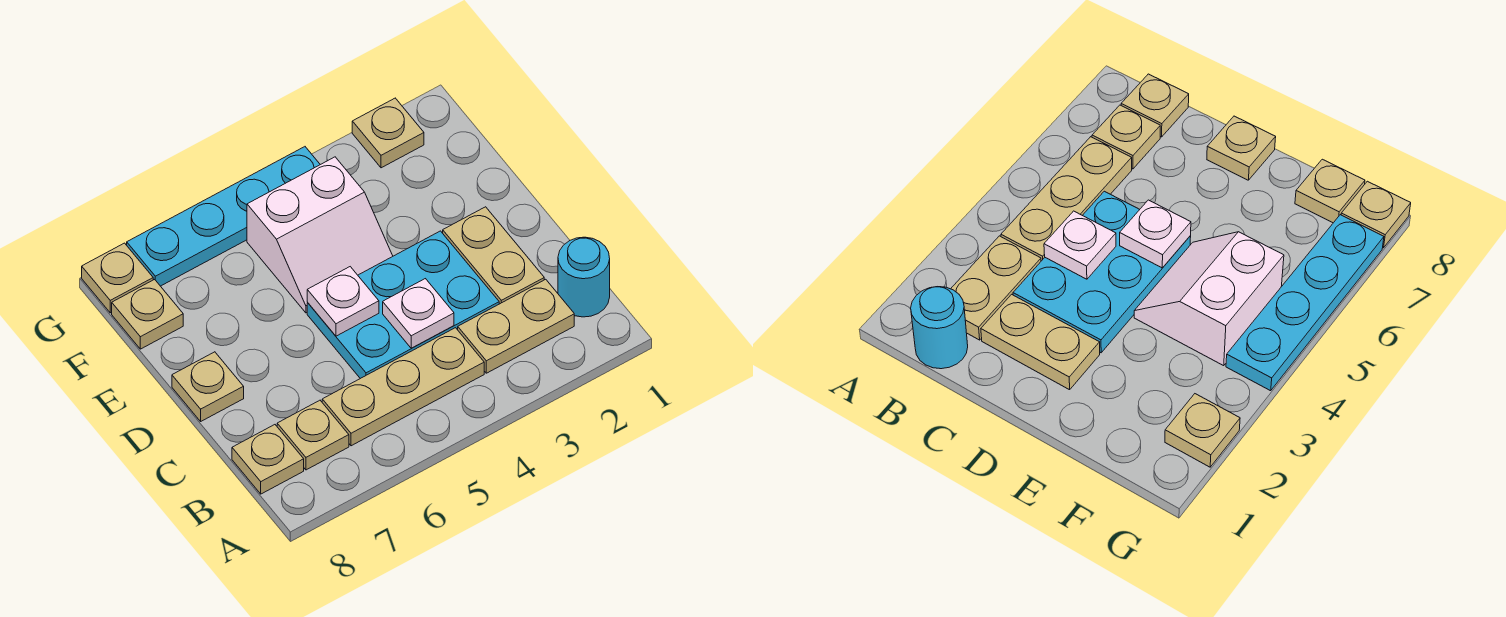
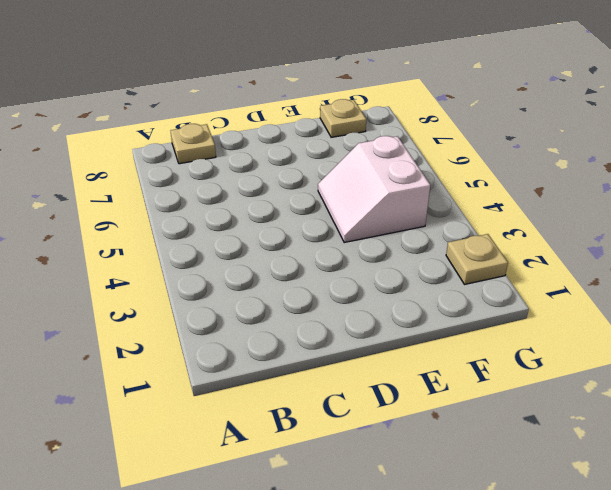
none -> cyan 1x1 round brick [558,237,610,317]
none -> tan 1x2 plate [458,279,574,373]
none -> tan 1x3 plate [322,328,484,446]

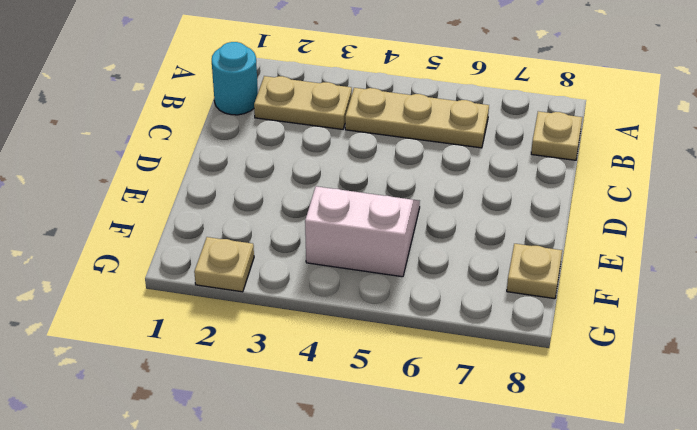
none -> tan 1x1 plate [277,400,349,470]
none -> tan 1x2 plate [443,207,544,304]
none -> cyan 2x3 plate [307,231,499,379]

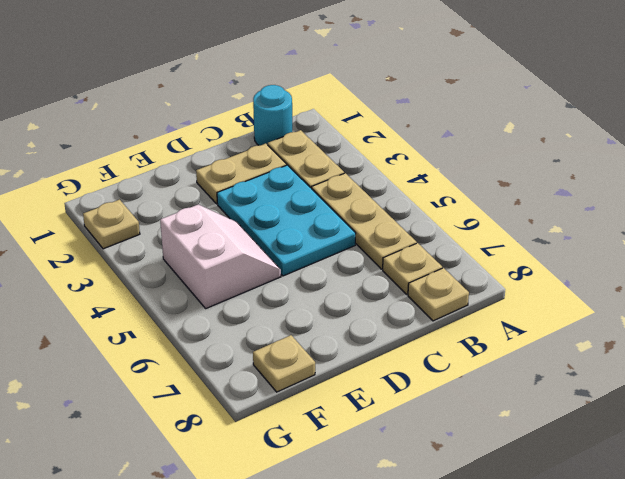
none -> tan 1x1 plate [172,352,244,421]
none -> cyan 1x4 plate [127,147,320,286]
none -> tan 1x1 plate [82,243,153,313]

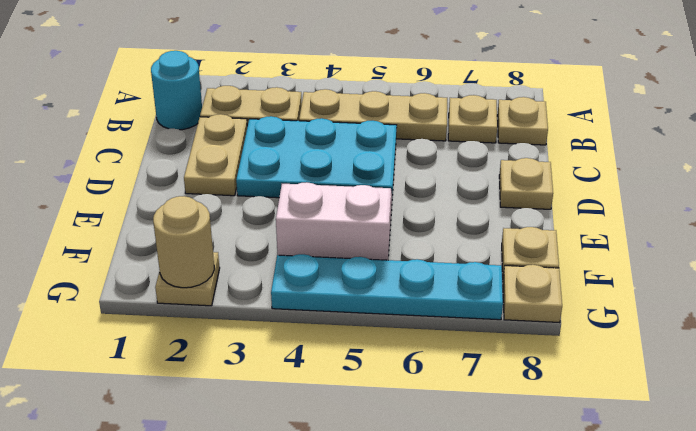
tan 1x1 round brick [153,196,214,288] -> none
none -> white 1x1 plate [383,279,454,348]
none -> white 1x1 plate [307,267,379,336]

